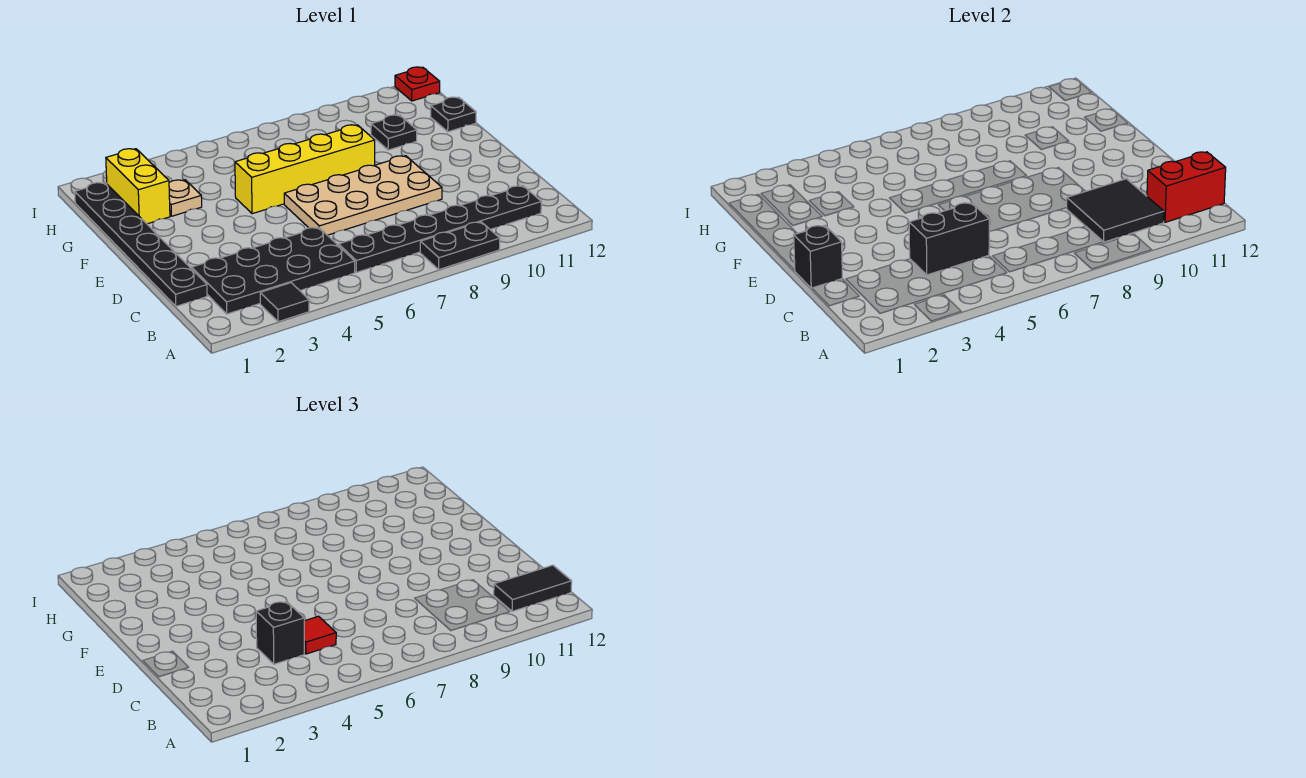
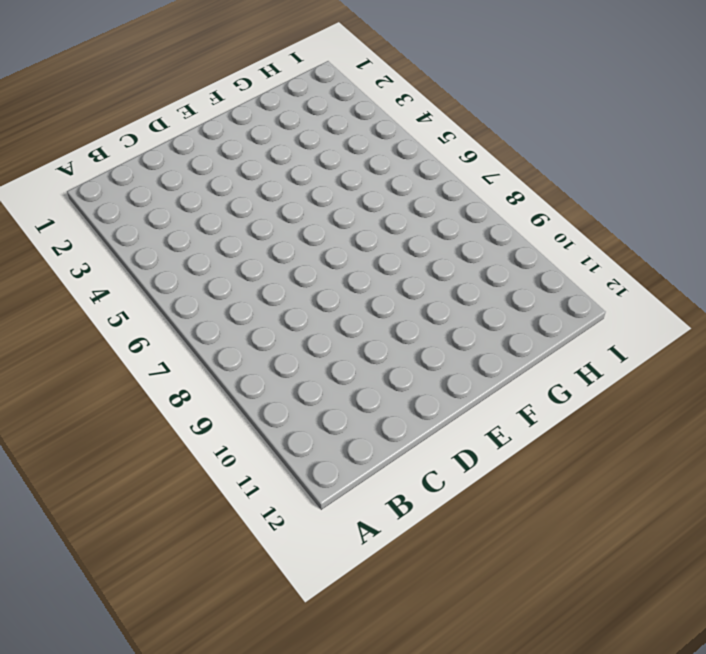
none -> black 1x1 tile [260,283,309,322]
none -> black 1x2 plate [420,222,500,269]
none -> black 2x4 plate [192,227,355,314]

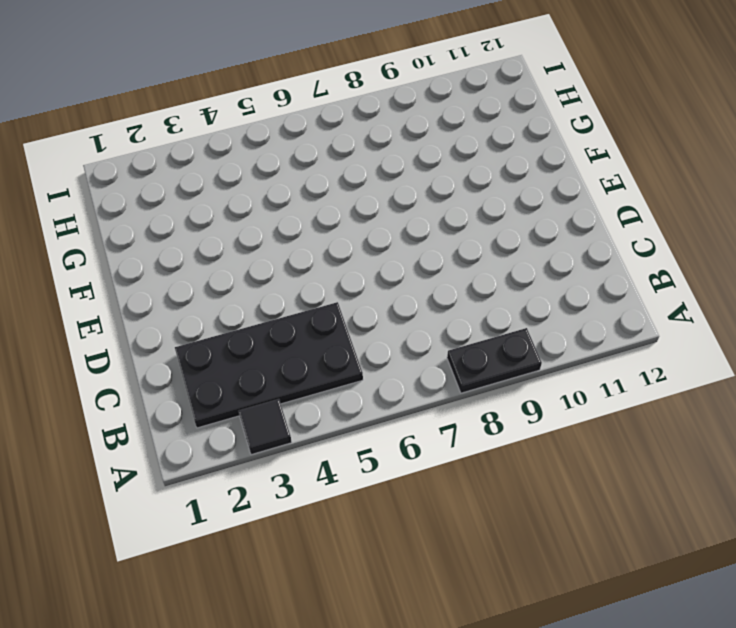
none -> black 1x6 plate [339,186,541,272]
none -> black 1x6 plate [75,183,207,306]
none -> tan 2x4 plate [284,156,442,235]

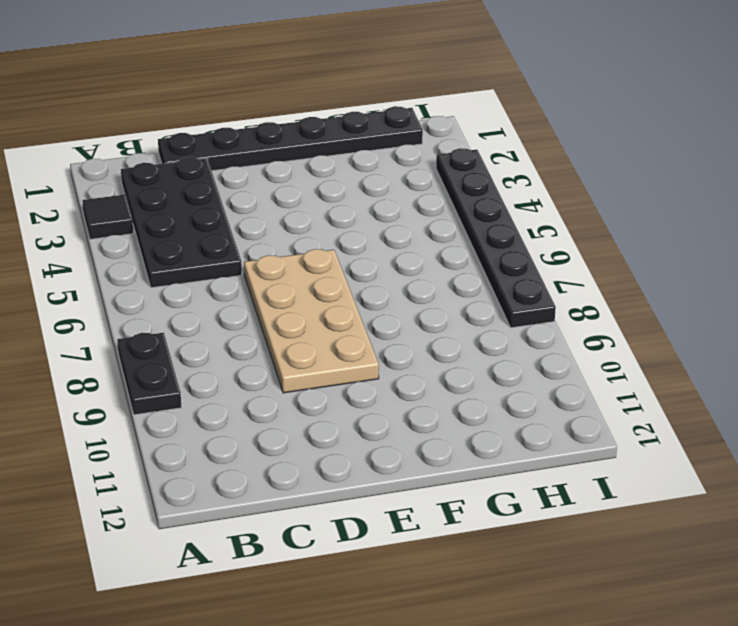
black 1x6 plate [436,148,556,328] -> black 1x6 plate moved to [339,186,541,272]
none -> yellow 1x4 brick [235,125,375,214]
none -> yellow 1x2 brick [106,149,170,224]
none -> tan 1x1 plate [169,180,202,216]

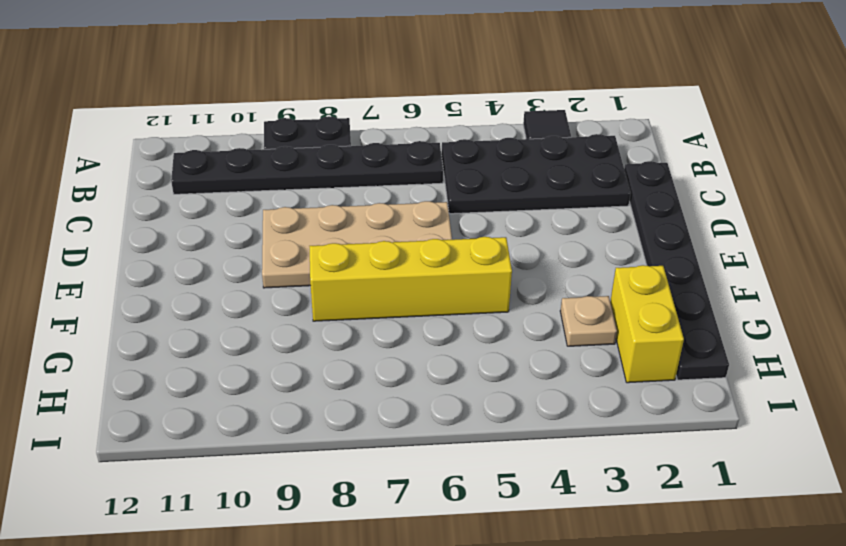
none -> black 1x1 plate [371,115,417,150]
none -> black 1x1 plate [430,97,476,132]
none -> red 1x1 plate [395,67,440,101]

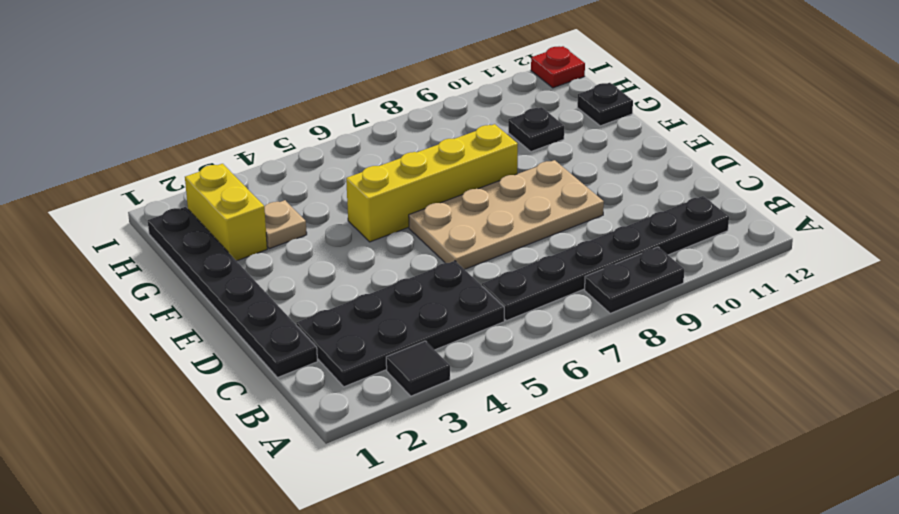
none -> black 2x2 tile [1067,179,1164,242]
none -> red 1x2 brick [1147,152,1226,222]
none -> black 1x2 brick [909,203,989,275]

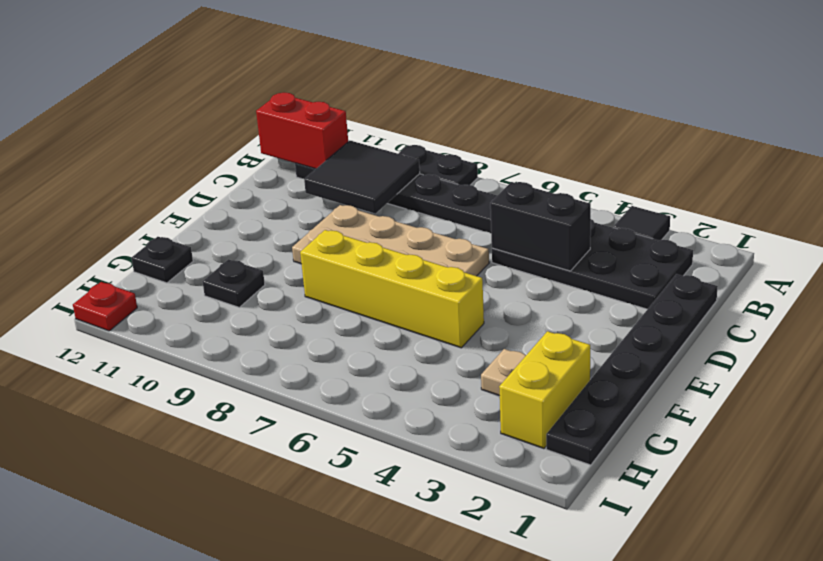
none -> black 1x1 brick [794,225,842,288]
none -> black 1x2 tile [494,565,572,611]
none -> black 1x1 brick [256,602,304,664]

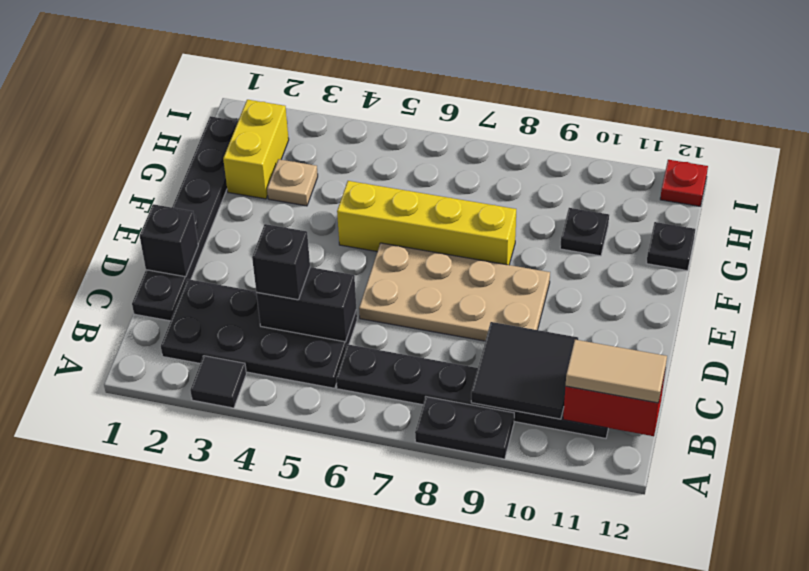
tan 1x2 tile [566,340,667,403] -> black 1x2 tile [494,565,572,611]
none -> red 1x1 tile [304,616,336,654]

